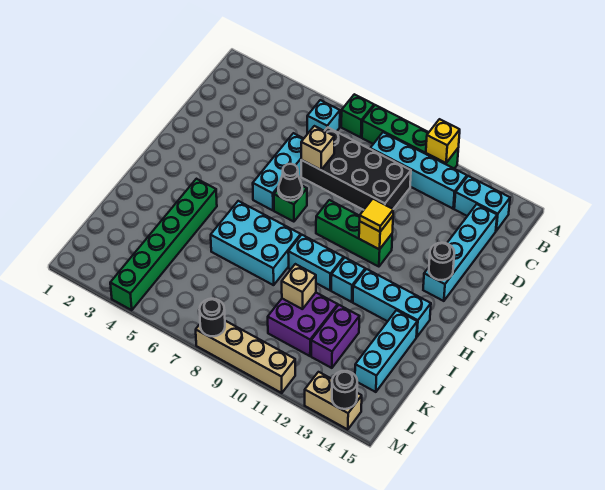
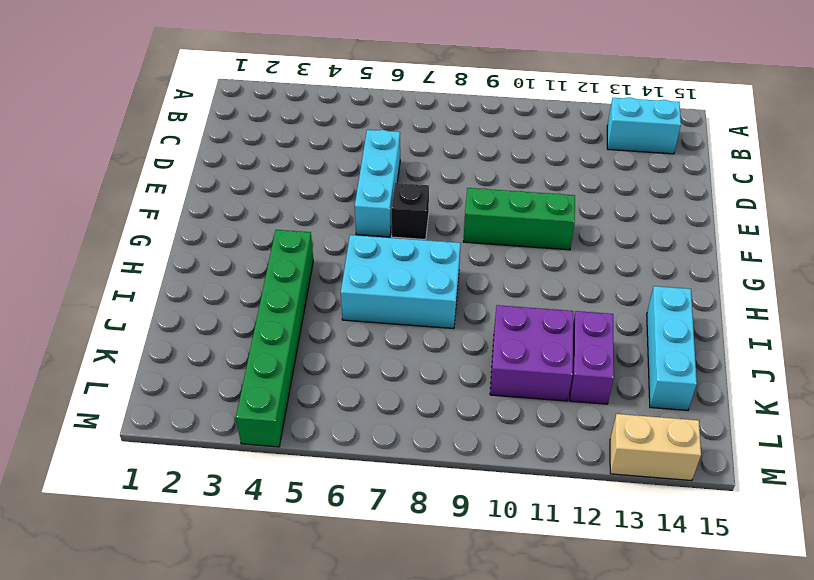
black 1x1 brick [391,183,429,239] -> green 1x1 brick [274,186,307,222]
none -> green 1x1 brick [341,94,374,137]
none -> green 1x4 brick [362,105,458,169]
none -> cyan 1x1 brick [307,100,340,133]

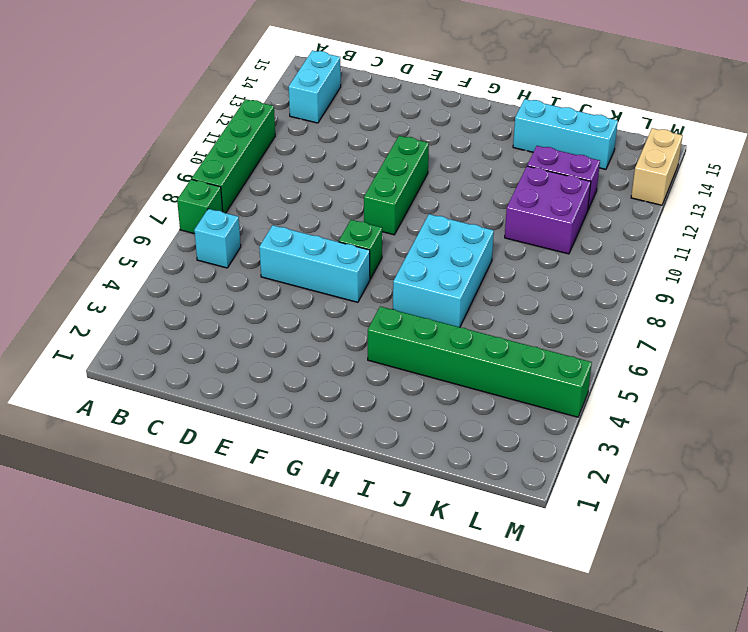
none -> cyan 1x4 brick [370,132,467,209]
none -> black 2x4 brick [301,127,411,210]
none -> cyan 1x4 brick [423,204,497,301]

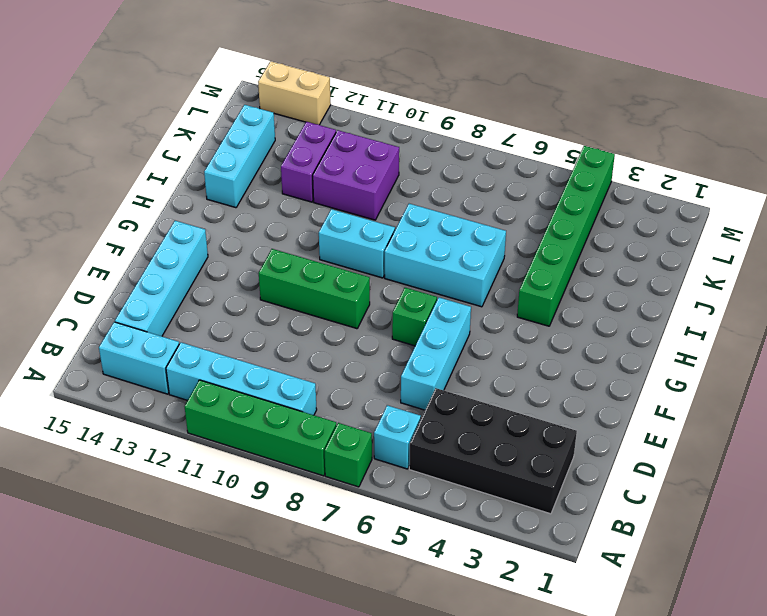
black 2x4 brick [409,388,577,514] -> black 2x4 brick moved to [301,127,411,210]
none -> cyan 1x1 brick [331,258,365,302]
none -> cyan 1x3 brick [353,269,431,337]
none -> tan 1x4 brick [196,321,295,393]

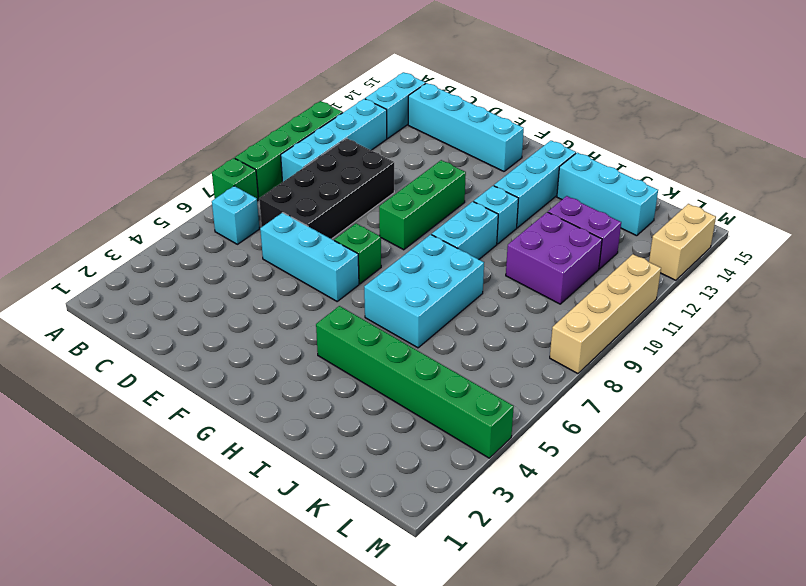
none -> yellow 1x1 brick [426,119,460,163]
none -> tan 1x1 brick [301,126,334,170]
none -> black 1x1 cone [278,164,302,201]

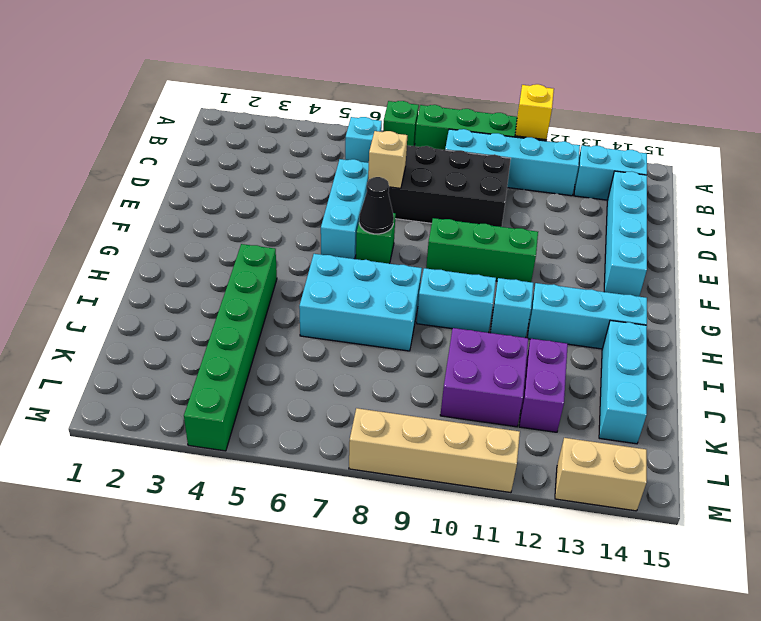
none -> yellow 1x1 brick [359,216,393,249]
none -> black 1x1 round brick [429,243,454,280]
none -> tan 1x1 brick [282,264,316,309]

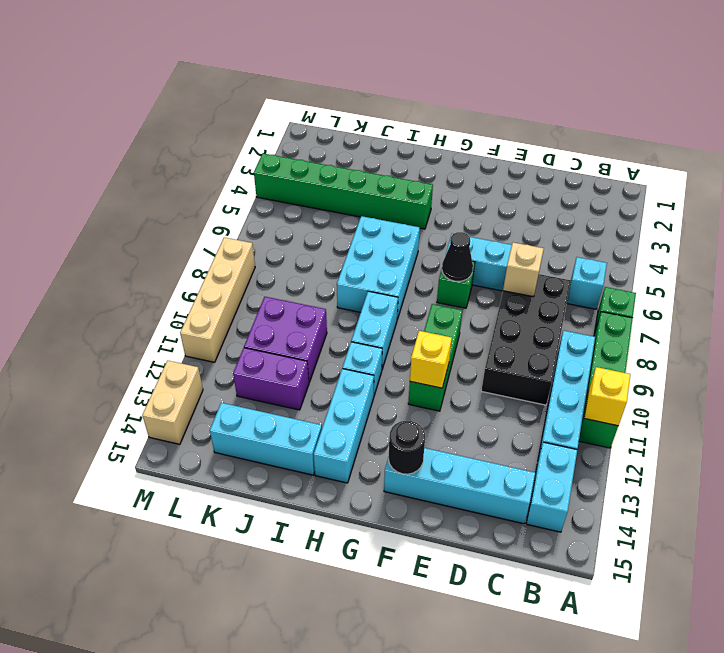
none -> tan 1x1 brick [282,264,316,309]
none -> black 1x1 round brick [199,299,225,336]
none -> black 1x1 round brick [332,371,357,409]

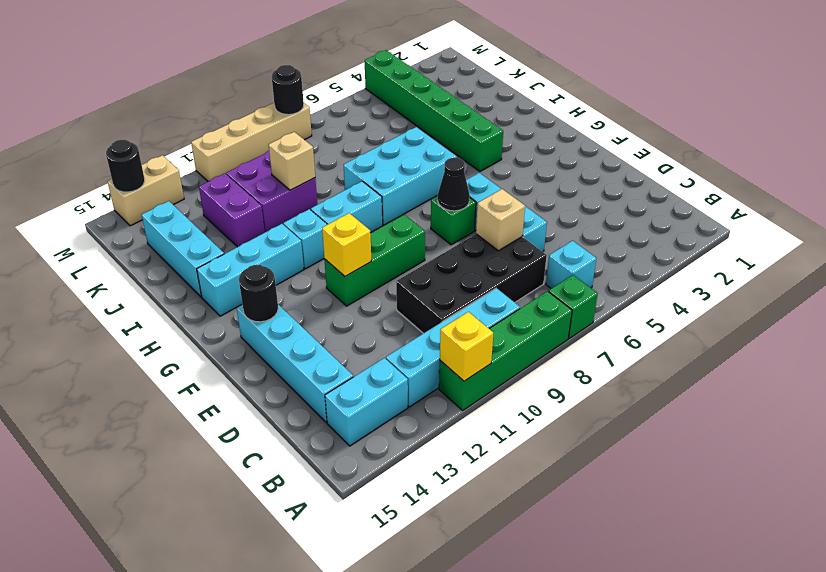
none -> yellow 1x1 tile [360,199,393,232]

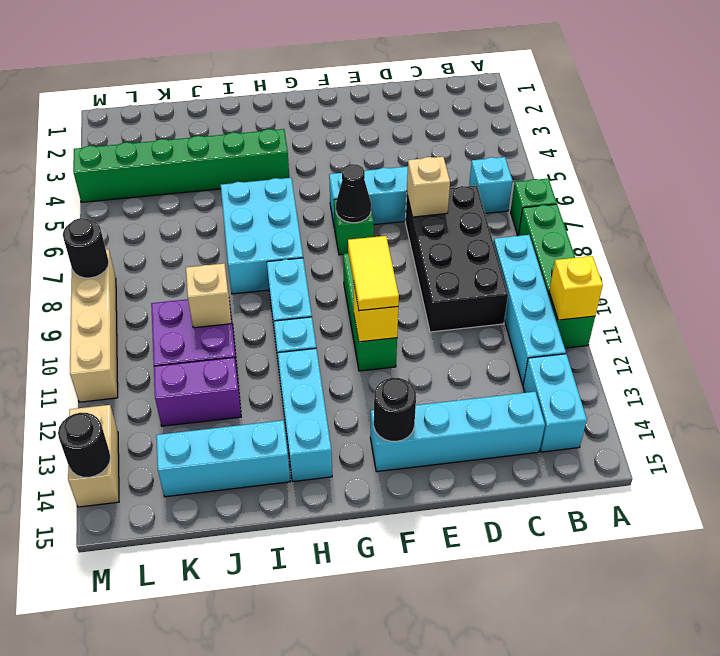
yellow 1x2 tile [348,236,399,311] -> yellow 1x1 tile [360,199,393,232]

